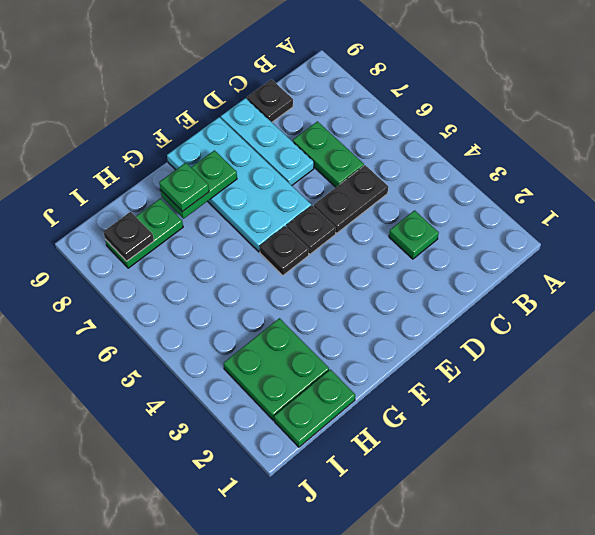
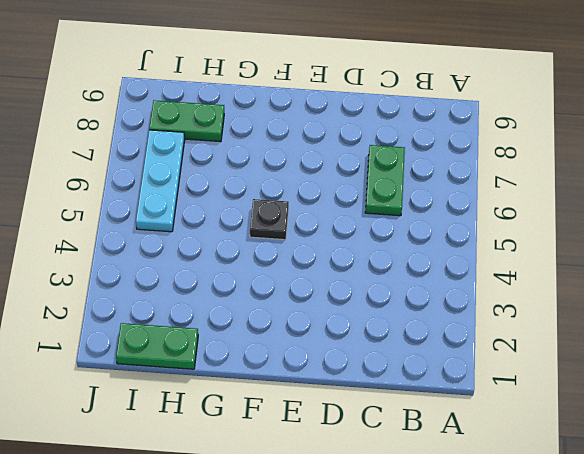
cyan 1x3 plate [136,130,185,232] -> cyan 1x3 plate moved to [221,98,314,185]
none -> green 1x1 plate [389,210,439,259]
none -> black 1x2 plate [314,165,388,233]
none -> black 1x1 plate [247,79,293,122]

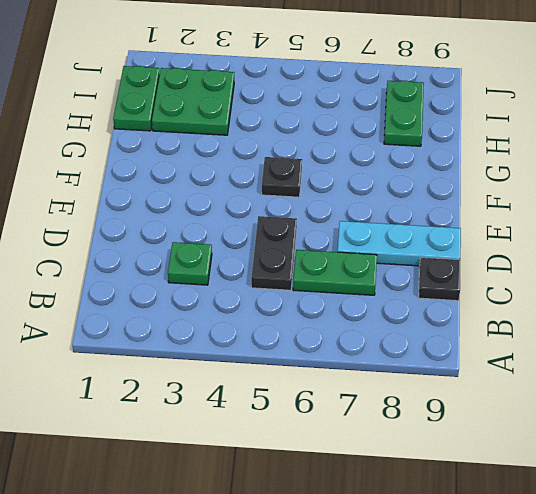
none -> black 1x1 plate [287,206,336,254]
none -> cyan 2x4 plate [167,117,311,252]
none -> green 1x2 plate [161,150,237,219]

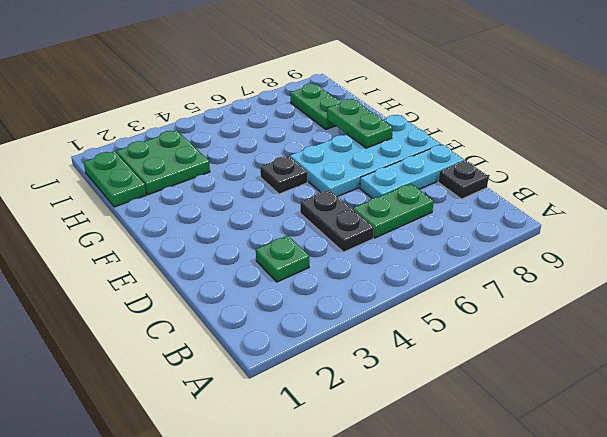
none -> black 1x1 plate [287,206,336,254]
none -> black 1x1 plate [103,212,154,261]
none -> green 1x1 plate [159,163,209,212]

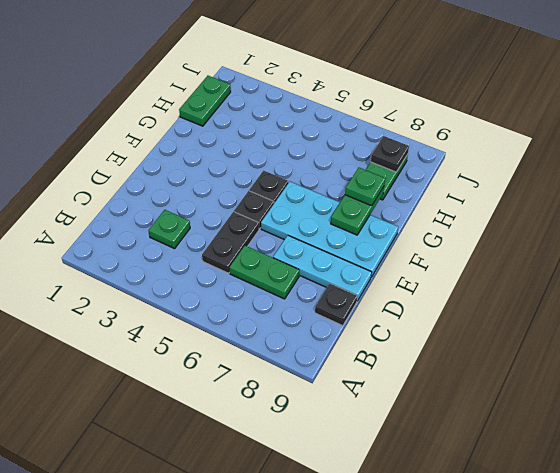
none -> green 2x2 plate [224,318,329,420]

